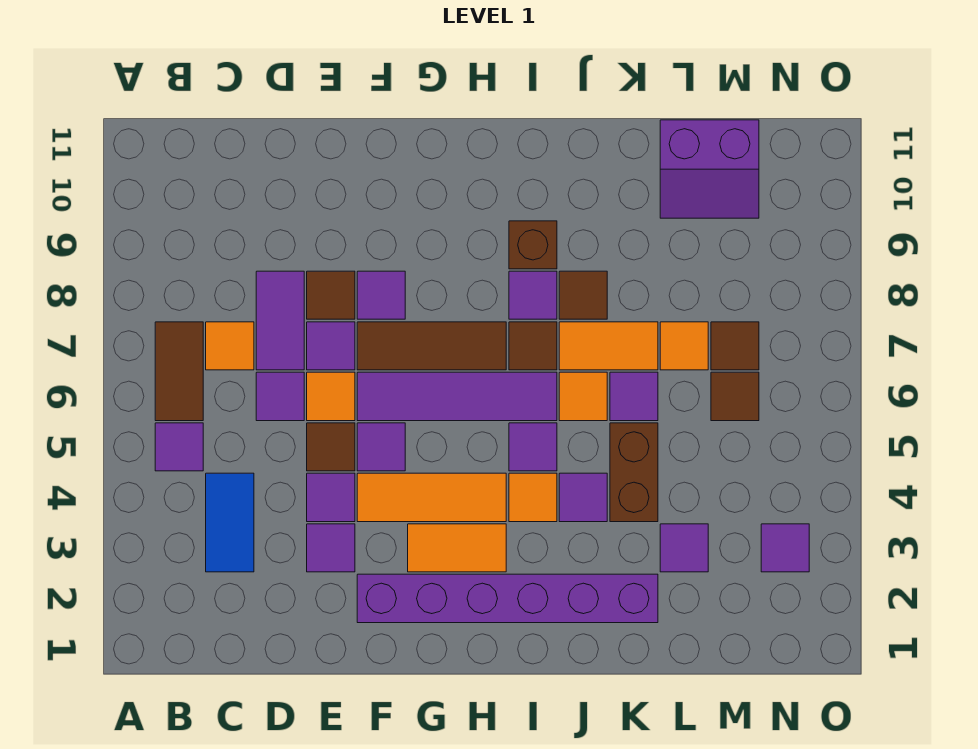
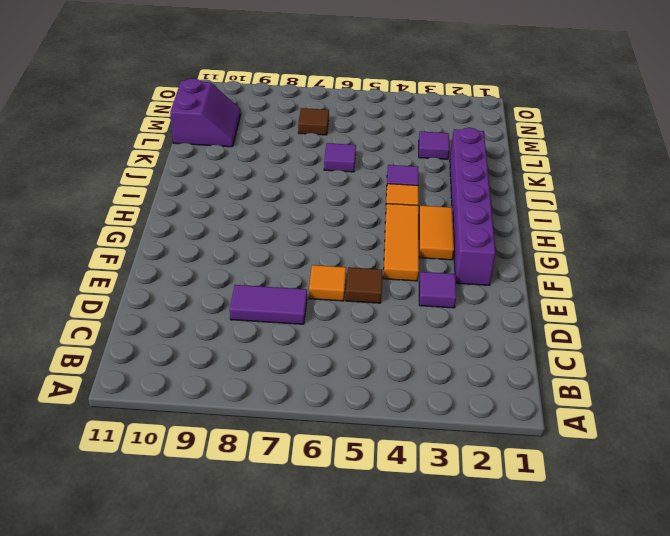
none -> purple 1x1 tile [155,423,203,471]
none -> brown 1x2 tile [155,322,203,421]
none -> blue 1x2 tile [206,473,254,572]
none -> orange 1x1 tile [206,322,254,370]

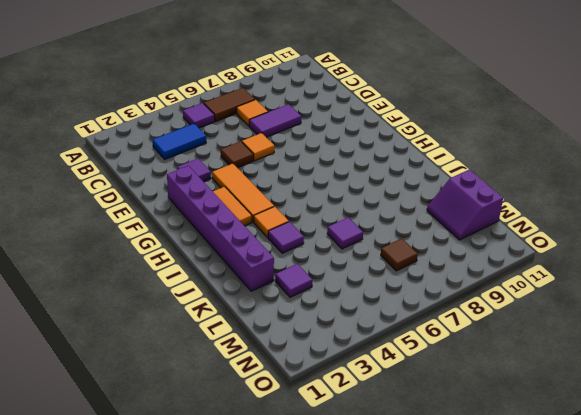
none -> purple 1x1 tile [256,372,304,421]
none -> purple 1x1 tile [307,473,355,522]
none -> purple 1x1 tile [307,322,355,370]
none -> brown 1x1 tile [307,271,355,319]

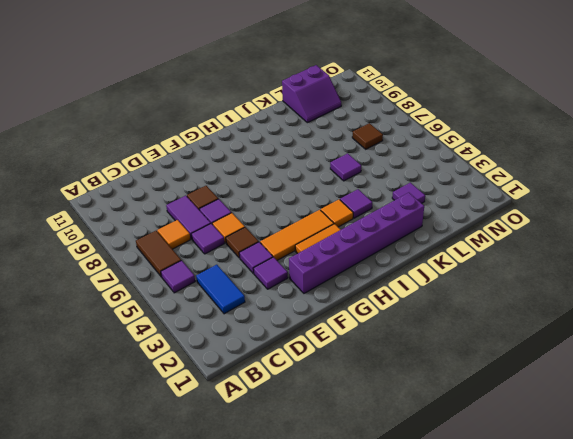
none -> purple 1x1 tile [357,423,405,471]
none -> purple 1x4 tile [357,372,557,421]
none -> brown 1x3 tile [357,322,506,370]
none -> purple 1x1 tile [357,271,405,319]

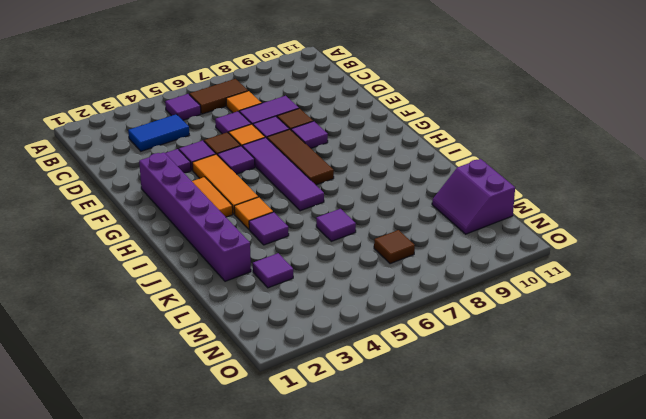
none -> purple 1x1 tile [509,423,557,471]
none -> brown 1x1 tile [509,322,557,370]
none -> purple 1x1 tile [509,271,557,319]
none -> brown 1x1 brick [509,221,557,269]

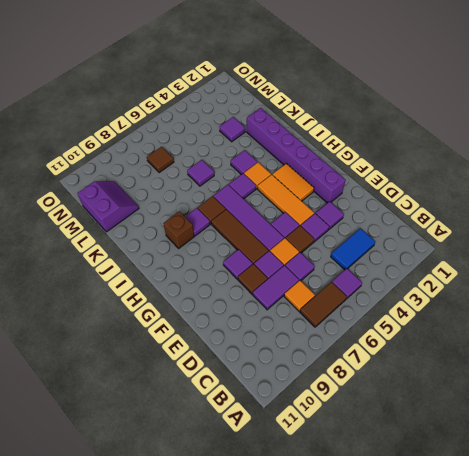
none -> orange 1x1 tile [559,372,607,421]
none -> orange 1x2 tile [559,322,658,370]
none -> brown 1x1 tile [559,271,607,319]
none -> brown 1x2 brick [610,423,658,522]

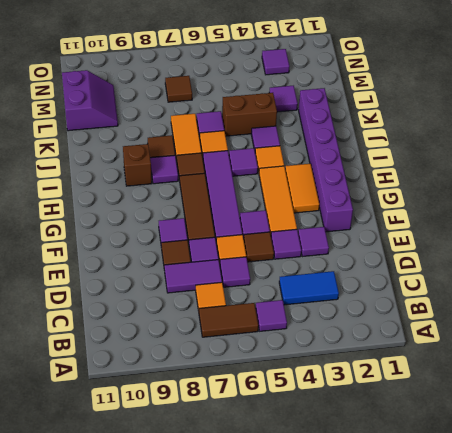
none -> orange 1x1 tile [660,322,708,370]
none -> brown 1x1 tile [711,372,759,421]

